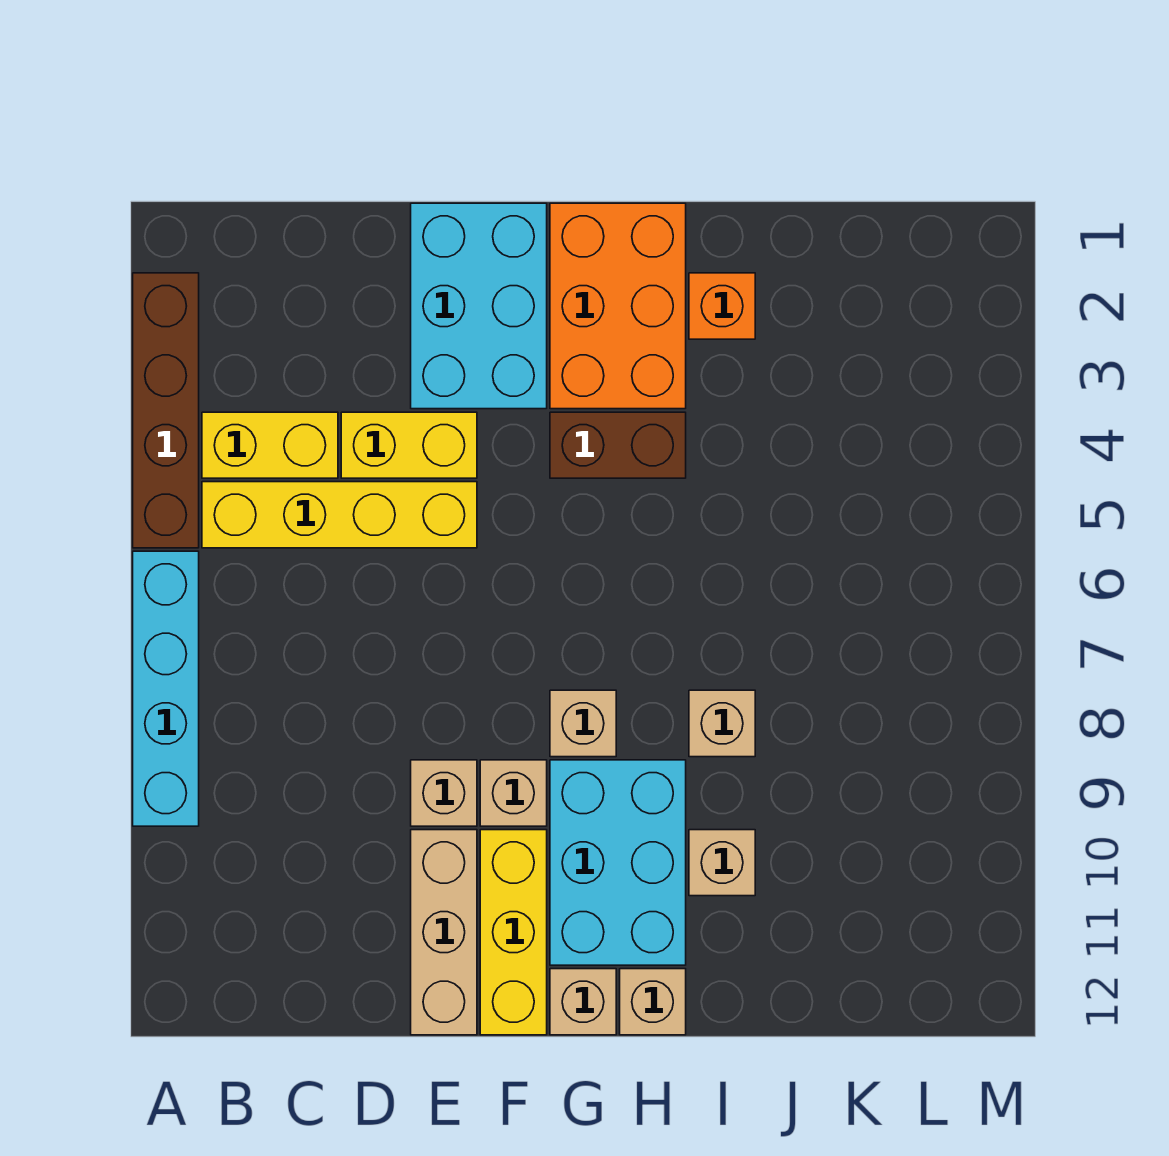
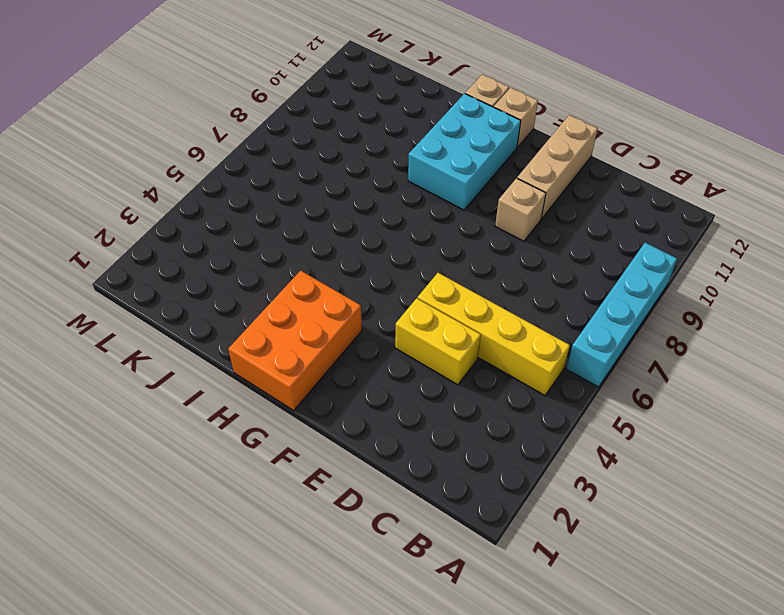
none -> brown 1x4 brick [133,273,199,548]
none -> yellow 1x2 brick [202,412,338,478]
none -> cyan 2x3 brick [411,203,547,409]

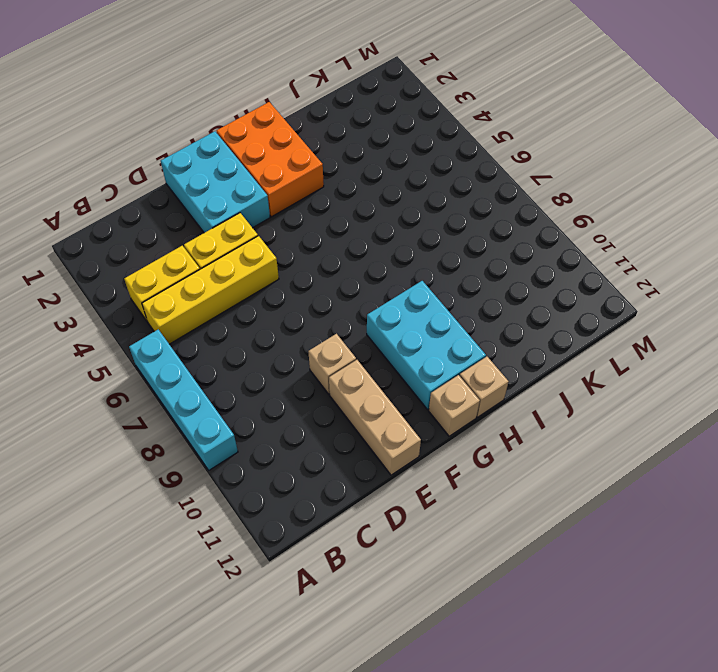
none -> brown 1x4 brick [133,273,199,548]
none -> tan 1x1 brick [480,760,547,826]
none -> yellow 1x3 brick [480,830,547,1035]

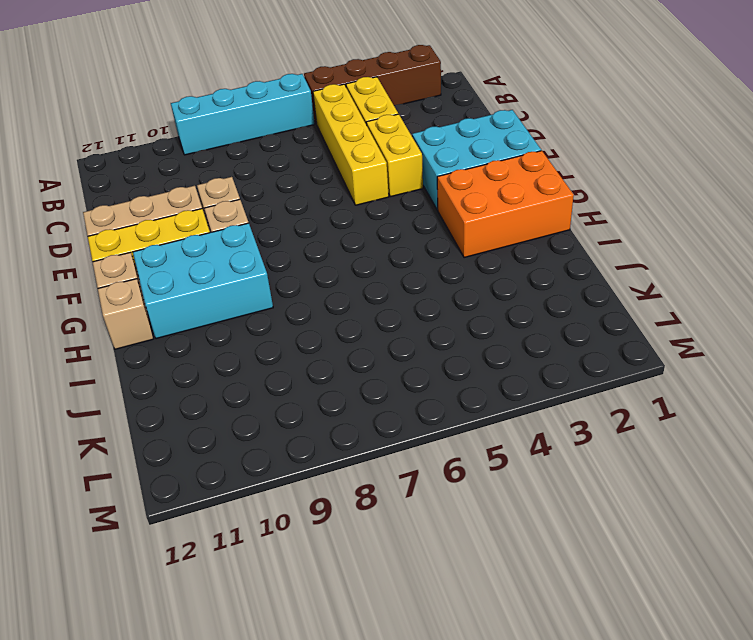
none -> brown 1x2 brick [550,412,686,478]
none -> tan 1x1 brick [550,690,616,757]
none -> orange 1x1 brick [689,273,755,339]

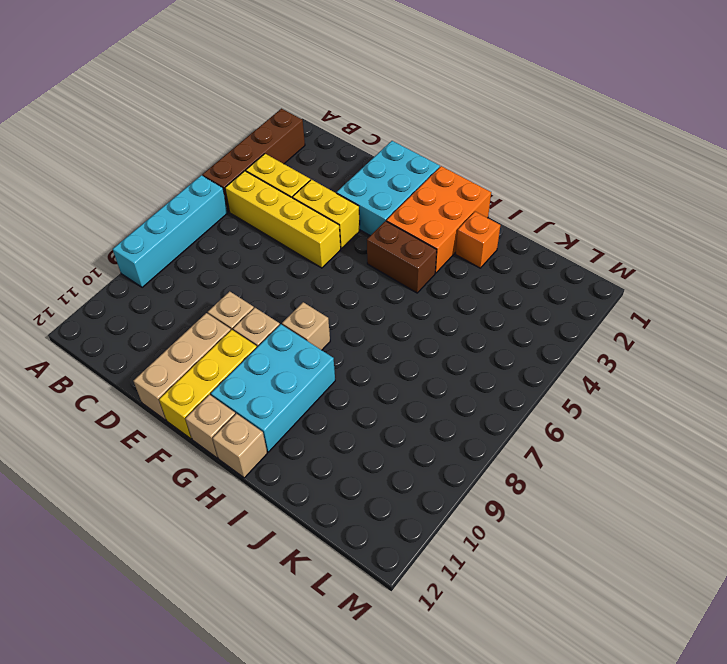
none -> tan 1x1 brick [689,690,755,757]
none -> tan 1x1 brick [689,830,755,896]

